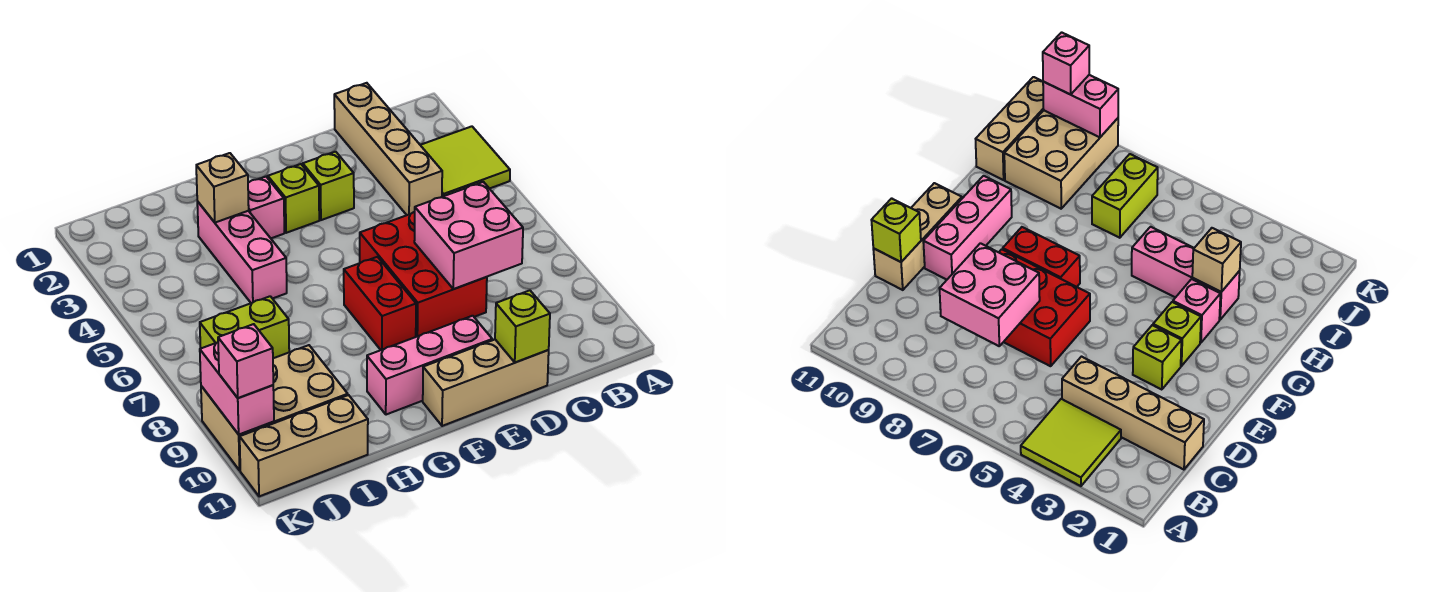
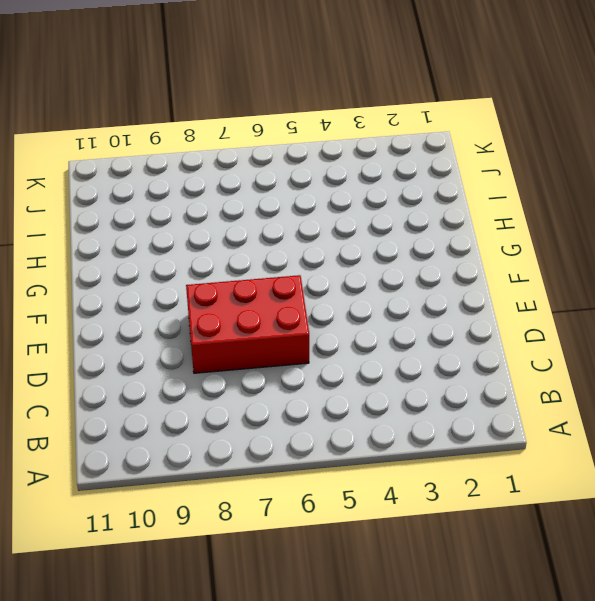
none -> lime 2x2 tile [421,126,510,197]
none -> tan 1x4 brick [334,83,442,215]
none -> tan 1x3 brick [423,340,549,426]

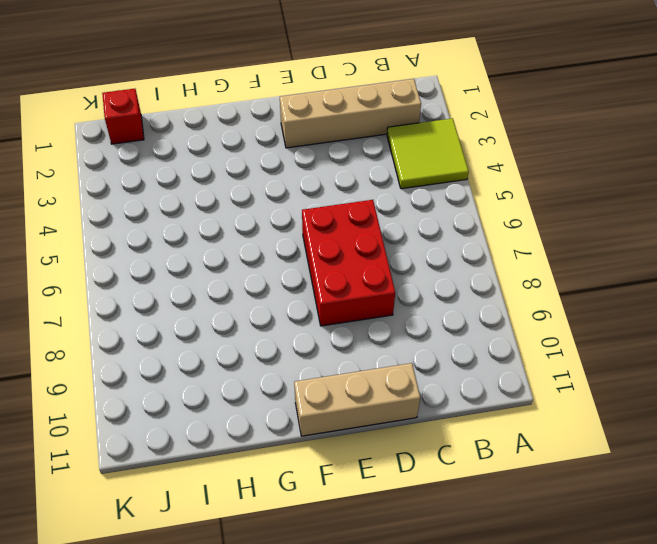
tan 1x4 brick [280,79,421,148] -> tan 1x4 brick turned to [334,83,442,215]
red 1x1 brick [102,89,144,144] -> none
none -> lime 1x1 brick [303,152,354,220]
none -> pink 1x3 brick [367,316,492,415]
none -> lime 1x1 brick [268,164,319,233]

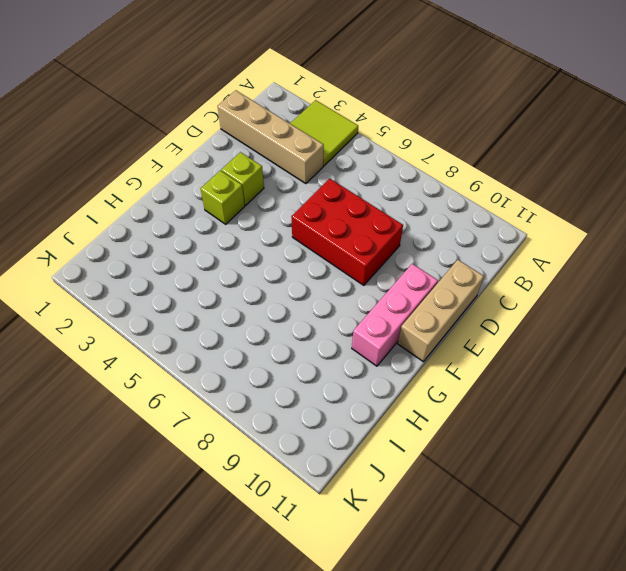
none -> red 1x2 brick [344,257,416,350]
none -> pink 1x1 brick [248,177,284,238]
none -> pink 1x3 brick [197,201,287,303]

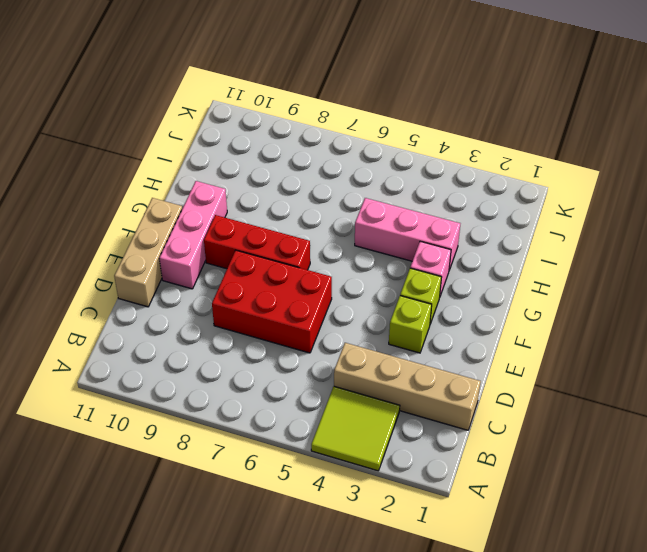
red 1x3 brick [204,215,310,270] -> red 1x2 brick [344,257,416,350]
none -> lime 1x2 brick [200,296,289,358]
none -> tan 2x3 brick [201,345,348,470]
none -> tan 1x3 brick [240,395,368,496]

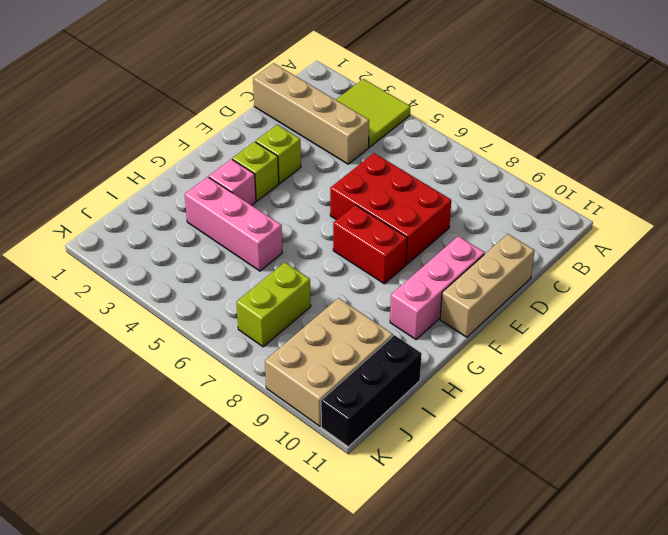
black 1x3 brick [321,335,422,447] -> tan 1x3 brick [240,395,368,496]
none -> pink 2x2 brick [414,182,523,289]
none -> lime 1x1 brick [495,290,550,362]
none -> tan 1x1 brick [196,153,249,223]

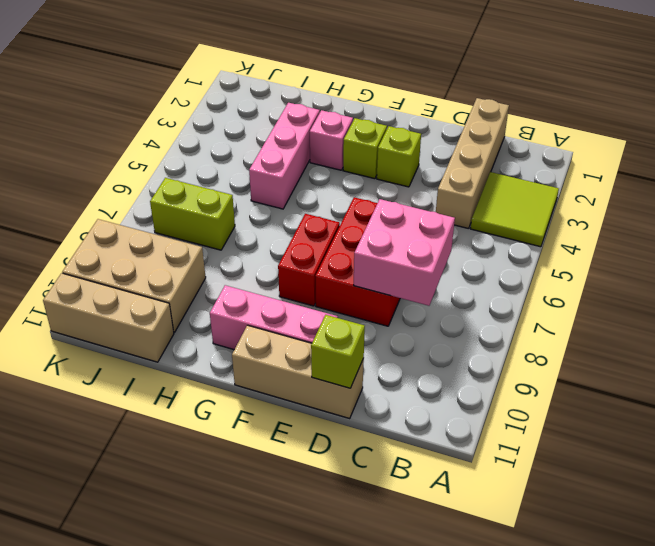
none -> tan 1x1 brick [196,153,249,223]
none -> pink 1x2 brick [200,342,274,435]
none -> pink 1x1 brick [218,324,273,398]

